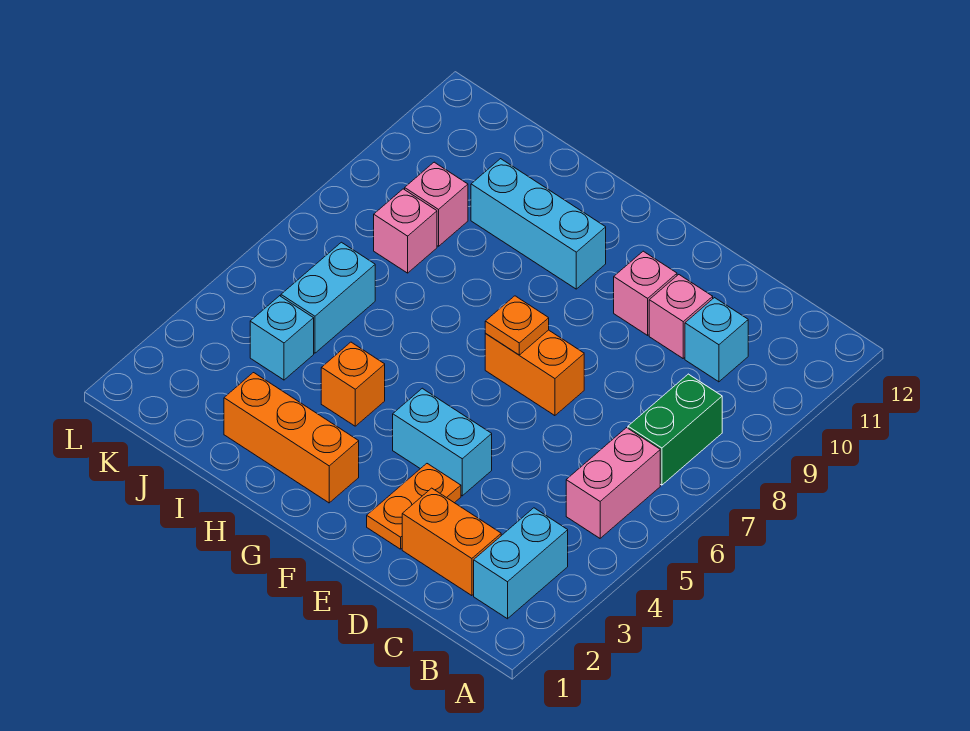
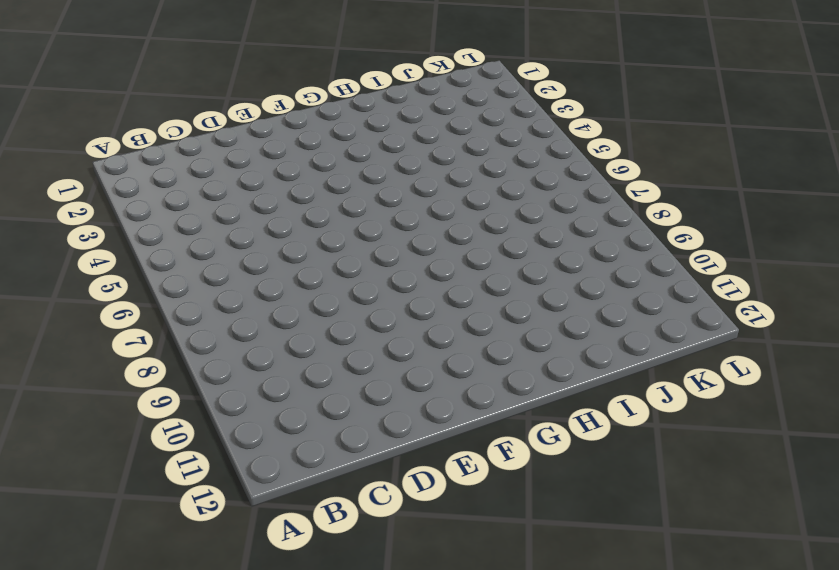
none -> cyan 1x2 brick [474,508,568,619]
none -> pink 1x2 brick [566,428,660,538]
none -> green 1x2 brick [628,374,722,485]

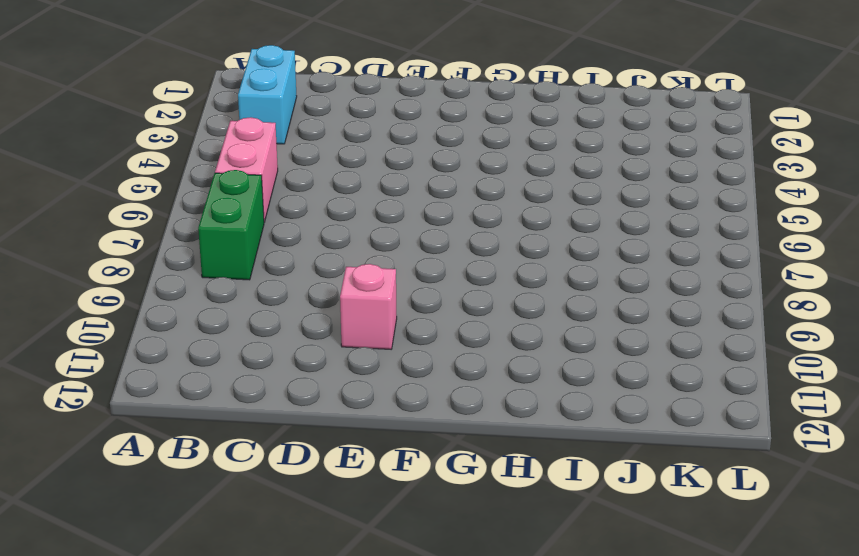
none -> orange 1x2 brick [402,488,501,596]
none -> cyan 1x1 brick [685,298,748,382]
none -> pink 1x1 brick [649,275,713,358]

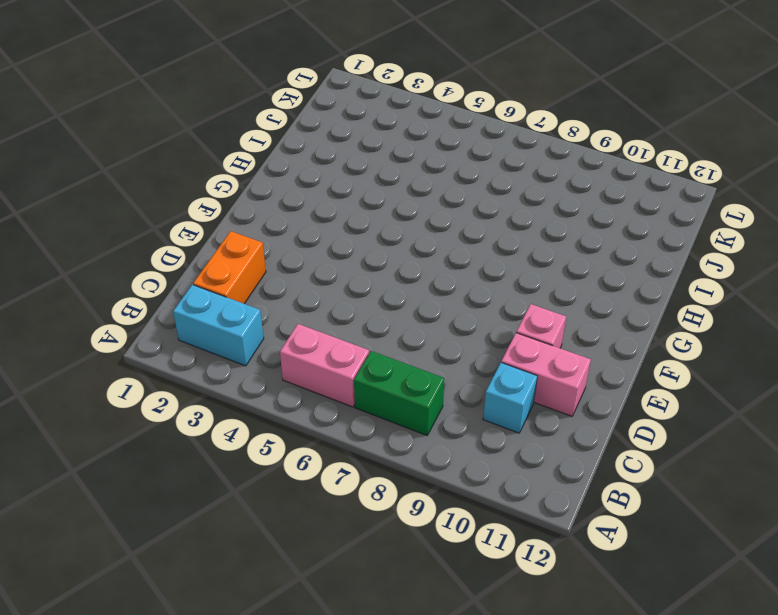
pink 1x2 brick [501,333,591,416] -> pink 1x1 brick [649,275,713,358]
none -> orange 1x2 plate [367,464,461,549]
none -> cyan 1x2 brick [393,388,492,496]
none -> orange 1x2 brick [485,330,584,416]

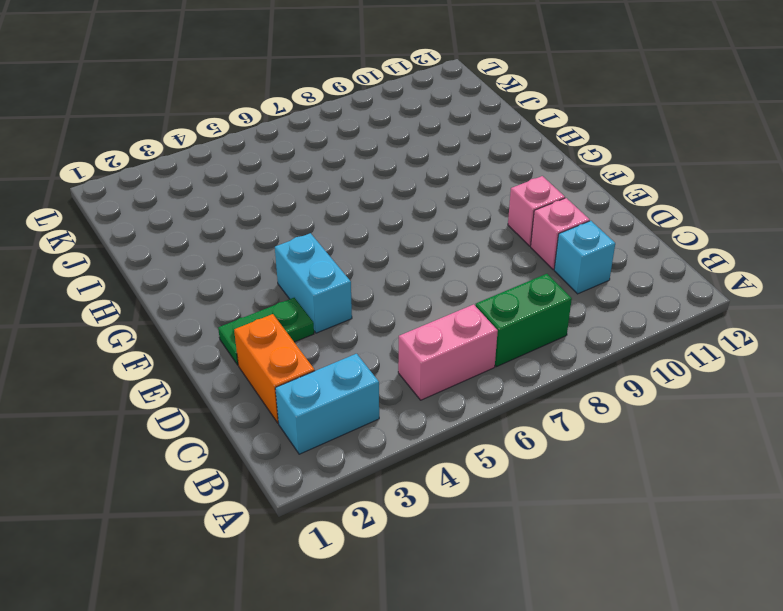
green 1x2 plate [218,298,314,365] -> orange 1x2 plate [367,464,461,549]
none -> orange 1x2 brick [485,330,584,416]
none -> orange 1x3 brick [224,373,359,503]
none -> cyan 1x3 brick [471,159,606,289]

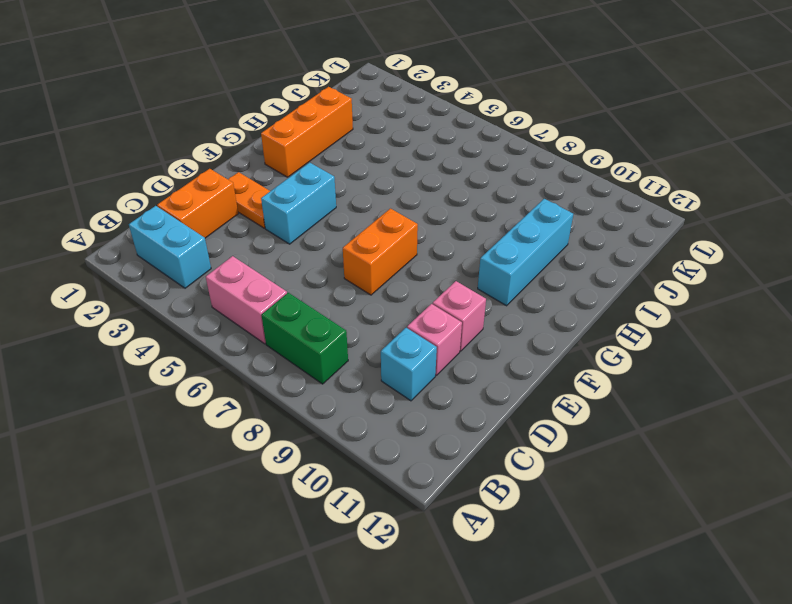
none -> orange 1x1 brick [321,342,385,426]
none -> cyan 1x1 brick [250,296,314,380]
none -> cyan 1x2 brick [281,242,375,353]

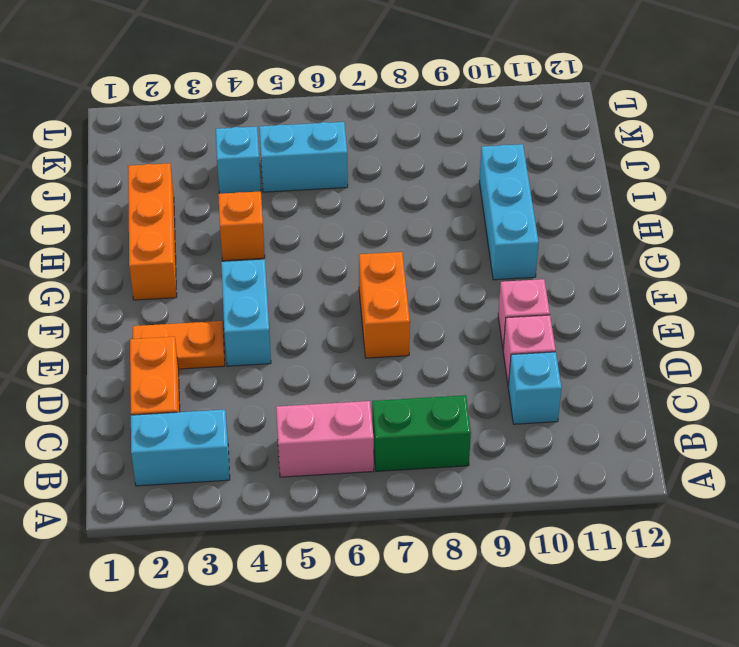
none -> pink 1x1 brick [374,189,437,273]
none -> pink 1x1 brick [405,162,468,246]
none -> orange 1x1 plate [485,296,549,355]

